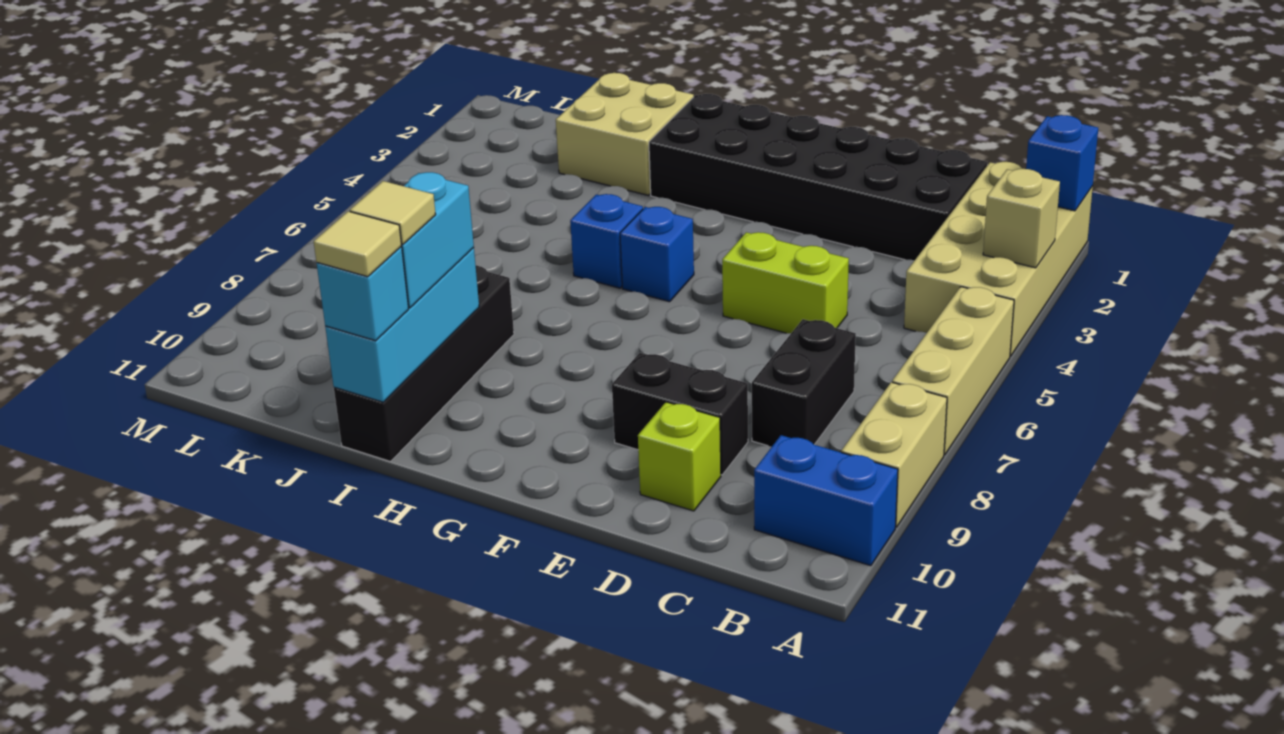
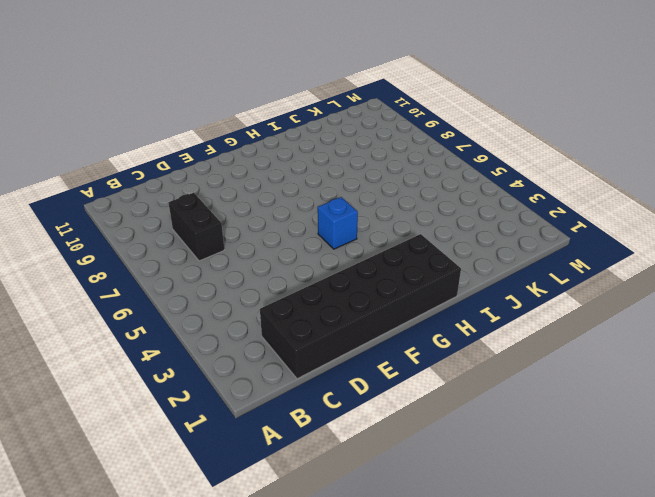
none -> tan 2x4 brick [904,162,1093,356]
none -> tan 1x3 brick [892,287,1014,455]
none -> tan 1x2 brick [841,382,947,527]

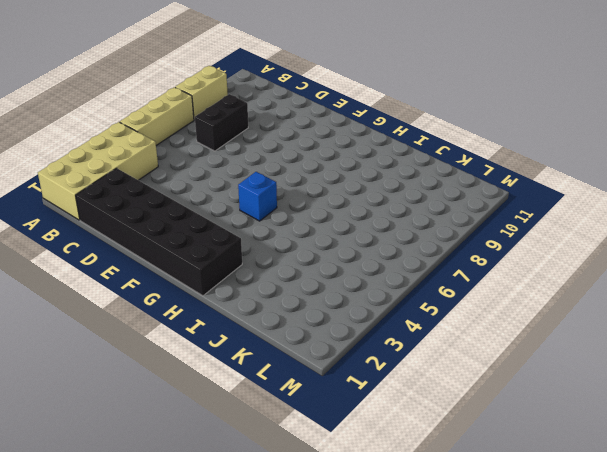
none -> blue 1x2 brick [754,435,898,566]
none -> lime 1x2 brick [722,232,849,333]
none -> black 1x2 brick [612,353,748,475]

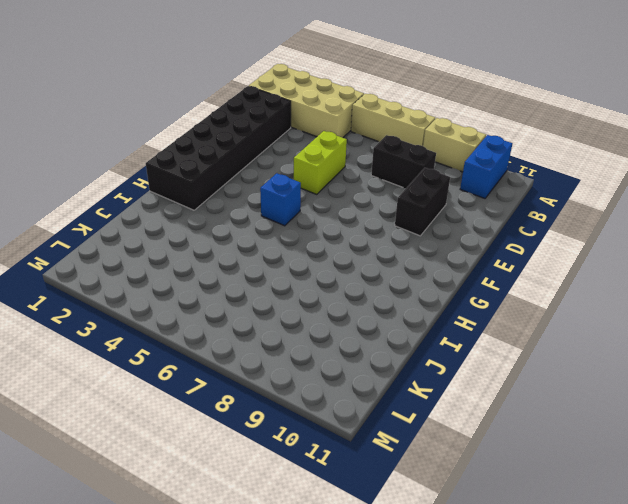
none -> lime 1x1 brick [638,402,721,511]
none -> blue 1x1 brick [570,194,643,288]
none -> tan 2x2 brick [556,73,694,195]

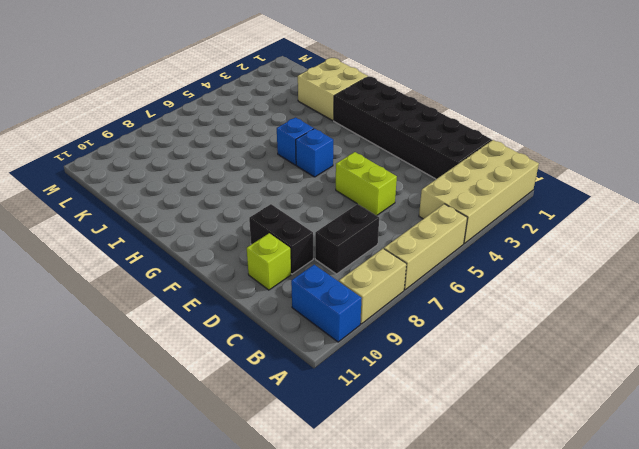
none -> black 1x4 brick [334,265,514,461]
none -> blue 1x1 brick [1026,115,1098,211]
none -> tan 1x1 brick [983,169,1060,268]

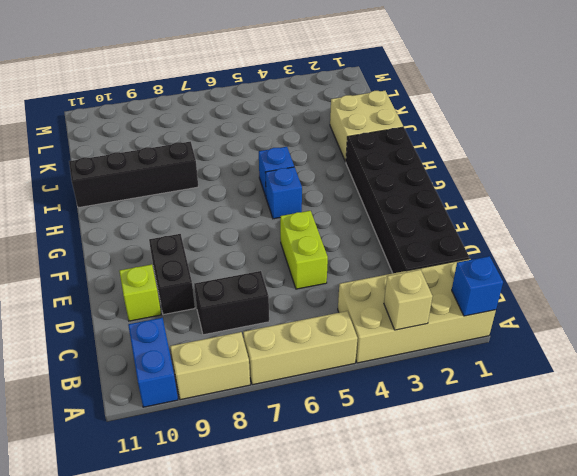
none -> cyan 1x3 brick [325,248,479,402]
none -> cyan 1x2 brick [401,172,474,308]
none -> cyan 1x1 brick [317,247,409,341]

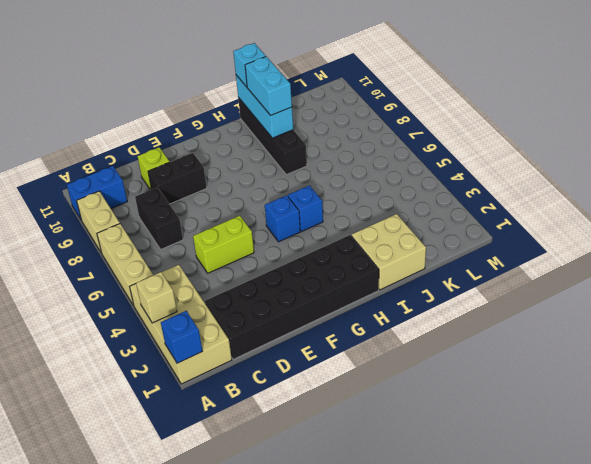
none -> tan 1x1 tile [350,181,436,244]
none -> tan 1x1 tile [314,211,402,277]

